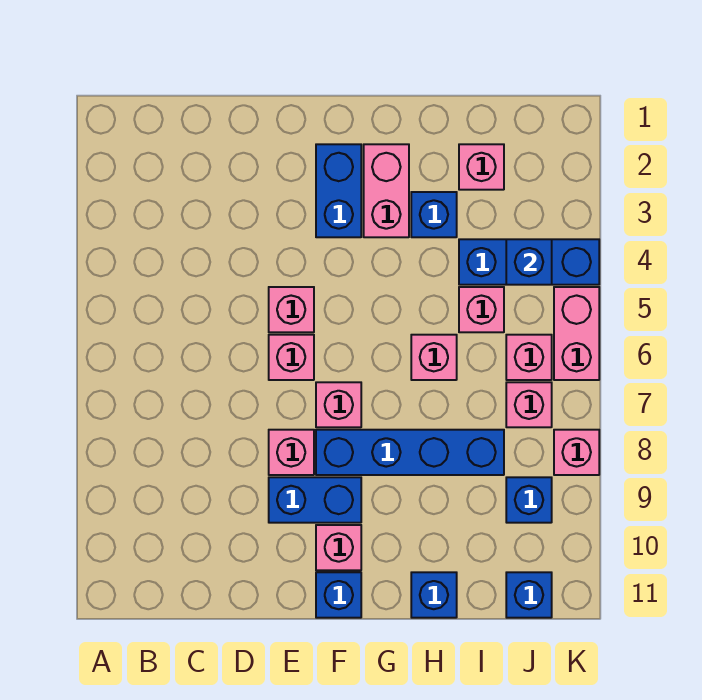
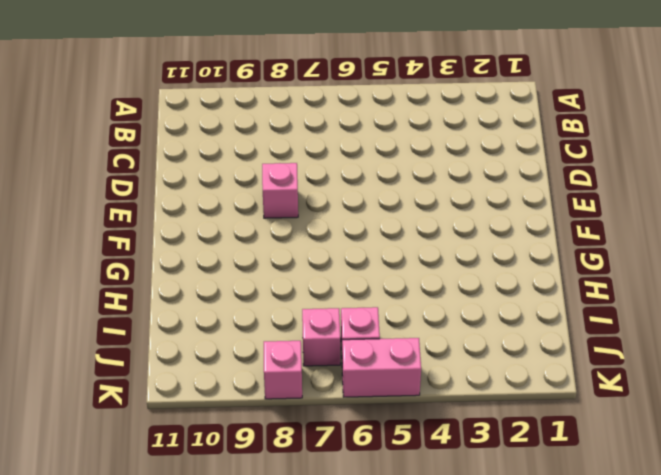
none -> pink 1x1 brick [269,287,314,332]
none -> pink 1x1 brick [269,335,314,380]
none -> blue 1x2 brick [269,477,361,523]

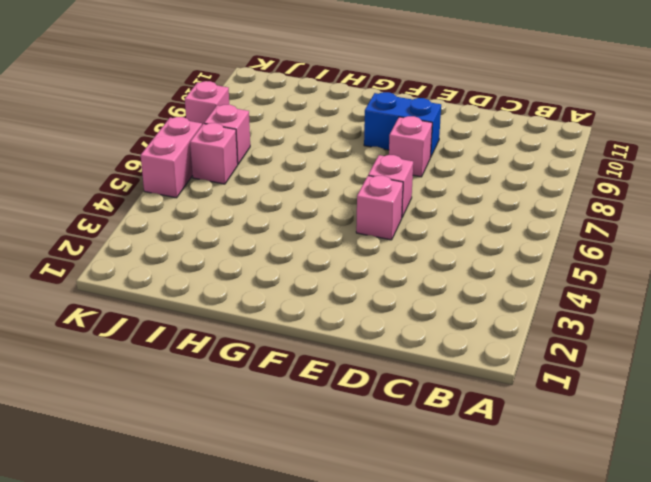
none -> blue 1x2 brick [316,144,361,237]
none -> pink 1x1 brick [316,382,361,427]
none -> blue 1x4 brick [316,430,504,475]

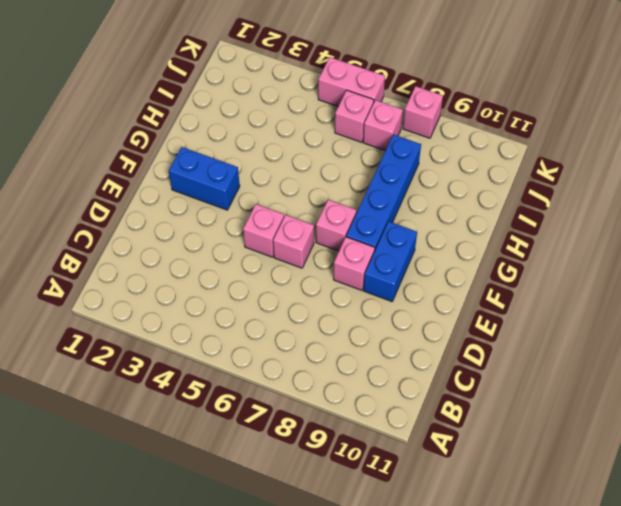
none -> pink 1x1 brick [316,525,361,570]
none -> blue 1x1 brick [316,572,361,618]
none -> pink 1x2 brick [364,144,409,237]

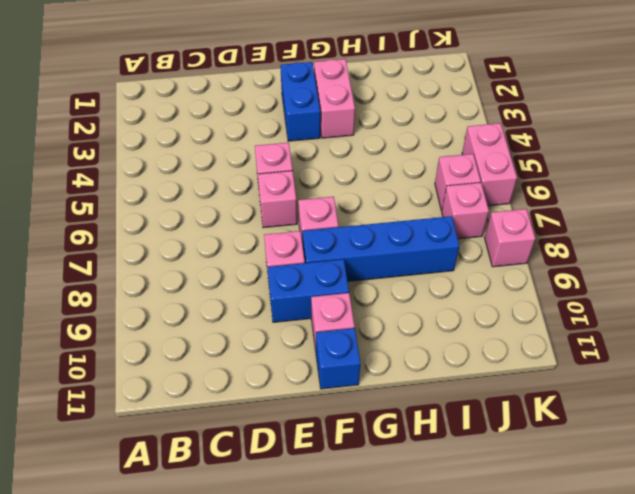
none -> blue 1x1 brick [411,192,457,237]
none -> pink 1x1 brick [411,335,457,380]
none -> blue 1x1 brick [411,572,457,618]

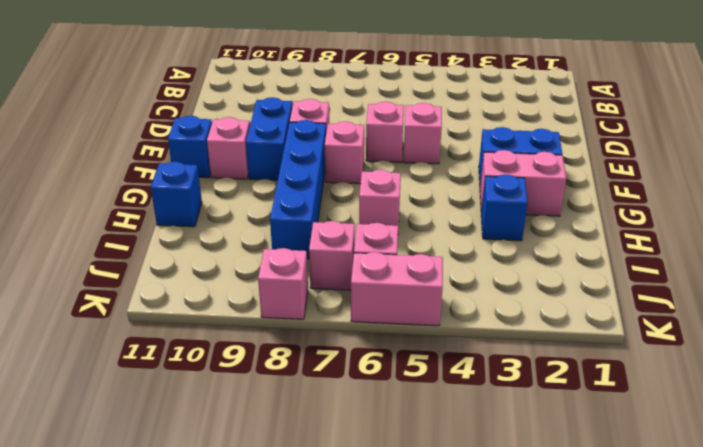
none -> pink 1x1 brick [459,144,504,190]
none -> blue 1x3 brick [459,239,599,285]
none -> pink 1x1 brick [459,287,504,332]

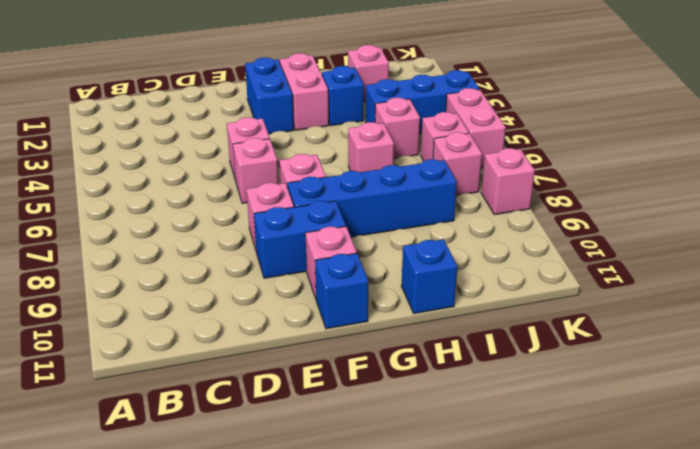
none -> blue 1x1 brick [506,477,552,523]
none -> blue 1x1 brick [506,572,552,618]
none -> blue 1x1 brick [506,239,552,285]

